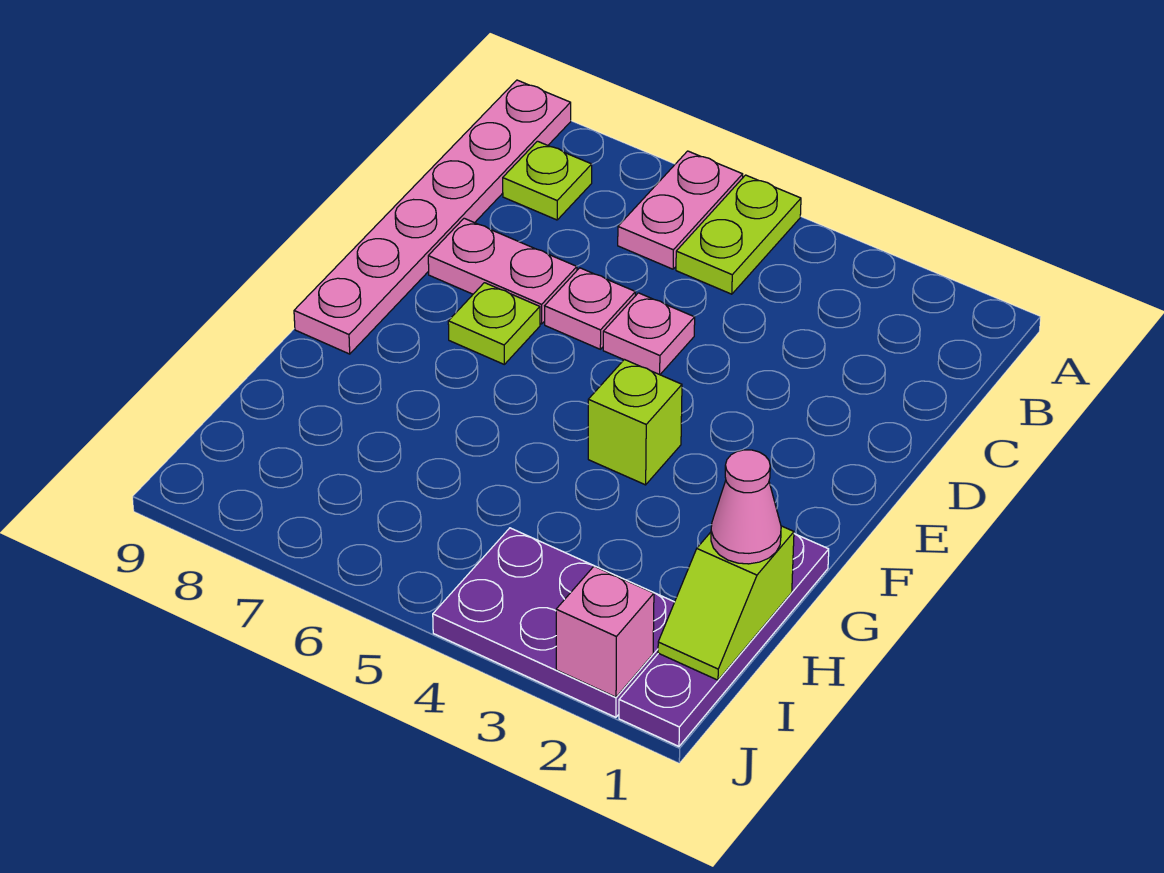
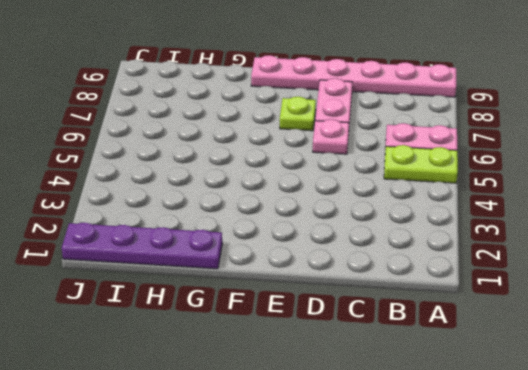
none -> lime 1x1 plate [503,141,592,220]
none -> pink 1x1 plate [603,293,695,374]
none -> lime 1x1 brick [588,360,682,485]

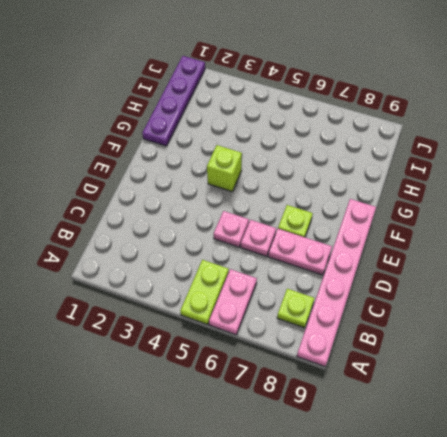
none -> purple 2x3 plate [433,528,674,717]
none -> lime 1x2 slope [658,526,794,680]
none -> pink 1x1 brick [556,566,654,697]

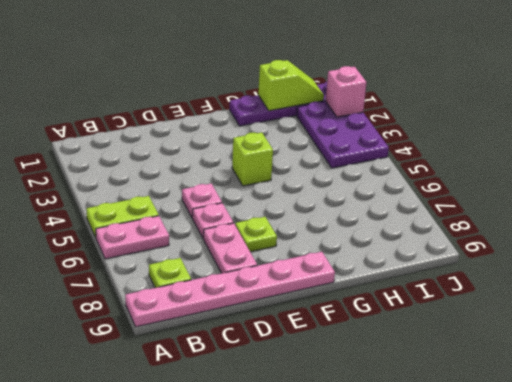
none -> pink 1x1 cone [711,450,781,564]

